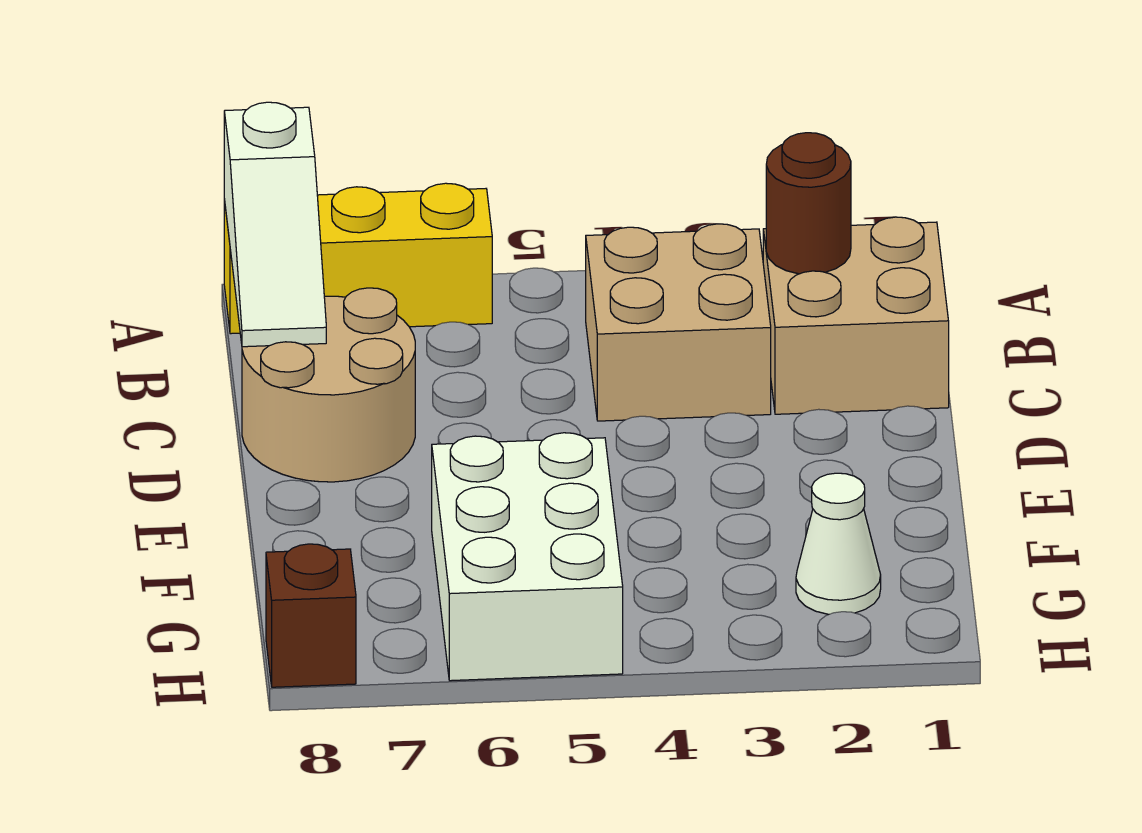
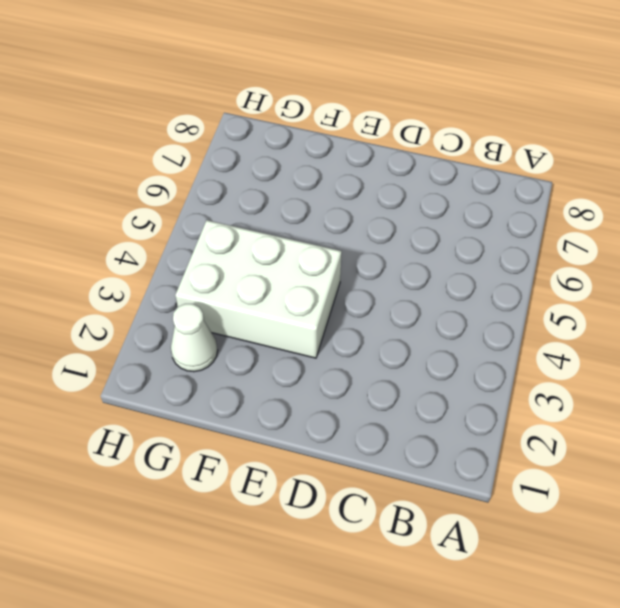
white 2x3 brick [175,220,342,358] -> white 2x3 brick moved to [432,433,623,681]
none -> yellow 1x3 brick [224,183,492,334]
none -> tan 2x2 brick [763,217,949,414]

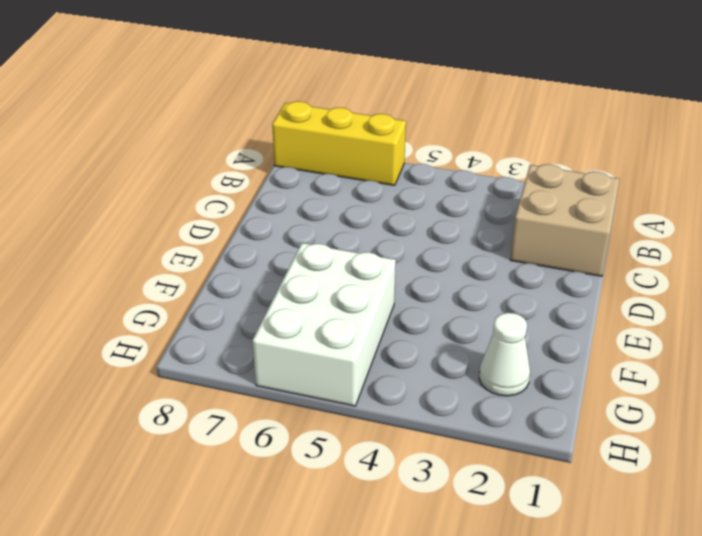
none -> tan 2x2 brick [586,224,771,421]
none -> tan 2x2 round brick [242,288,415,482]

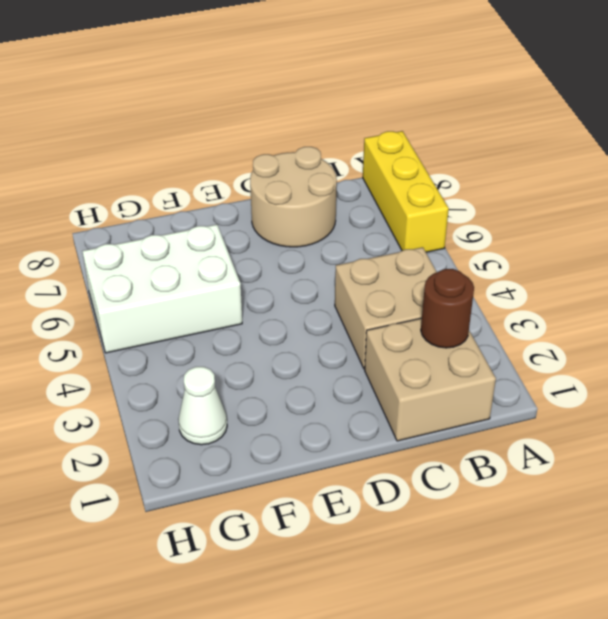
none -> brown 1x1 brick [266,544,356,687]
none -> white 1x3 slope [224,102,326,347]

